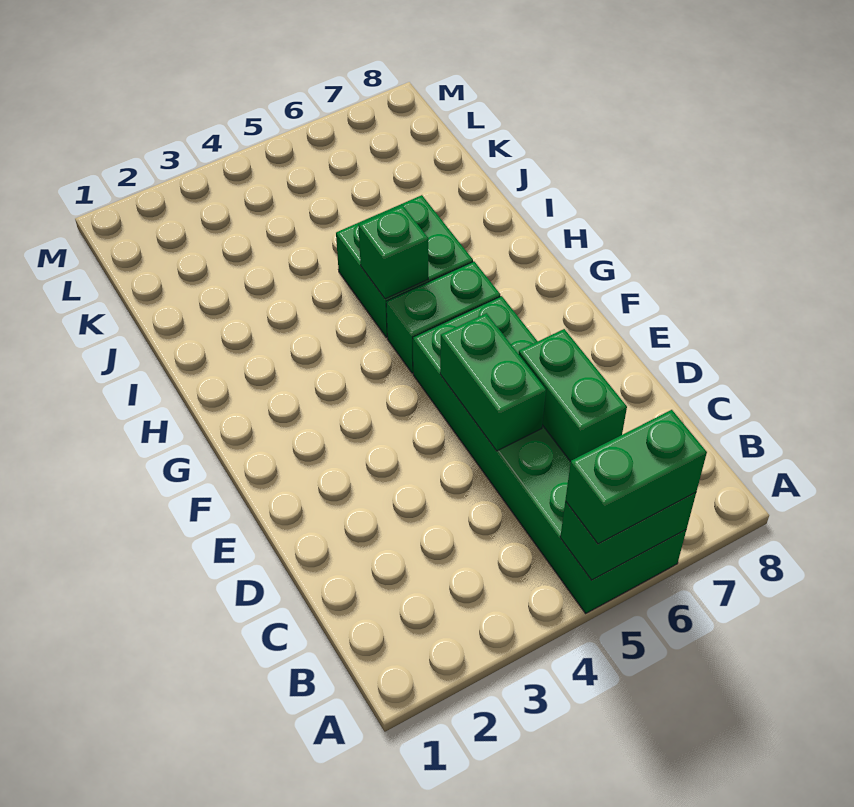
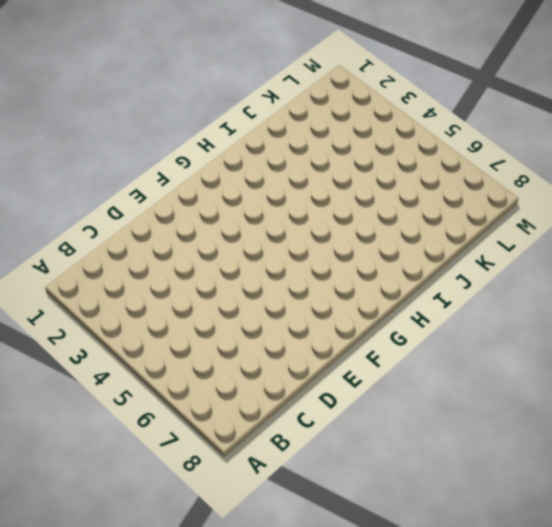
none -> green 2x6 brick [413,296,686,613]
none -> green 1x2 brick [386,262,500,373]

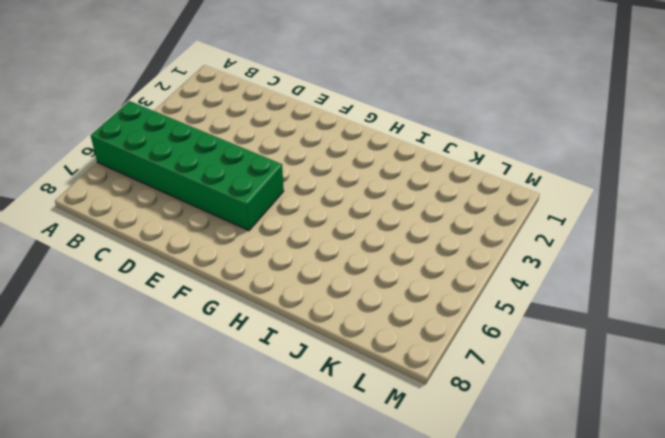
none -> green 1x2 brick [386,262,500,373]
none -> green 2x2 brick [336,195,473,338]

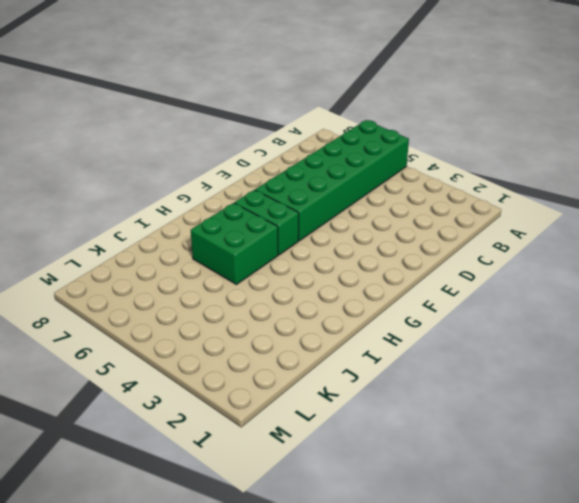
none -> green 1x2 brick [560,493,696,580]
none -> green 1x2 brick [519,329,627,462]

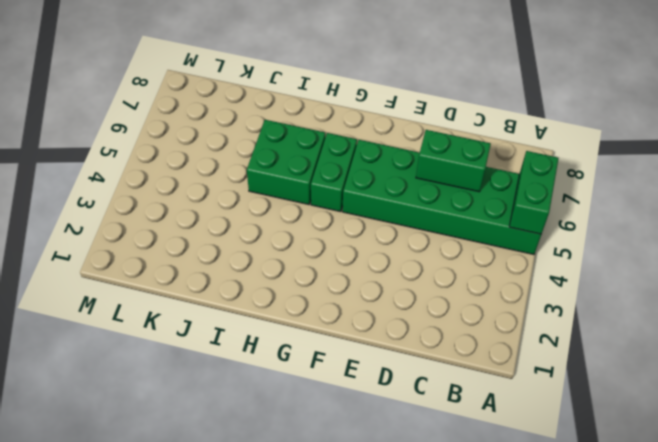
none -> green 1x2 brick [440,313,546,451]
none -> green 1x1 brick [358,205,428,299]

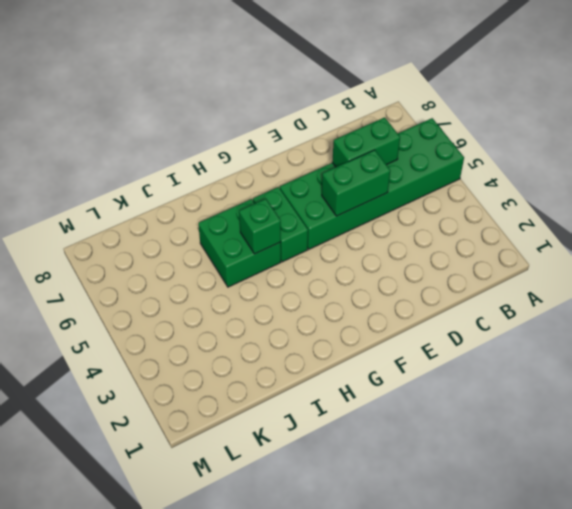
none -> green 1x2 brick [560,493,696,580]
none -> green 1x2 brick [565,410,707,544]

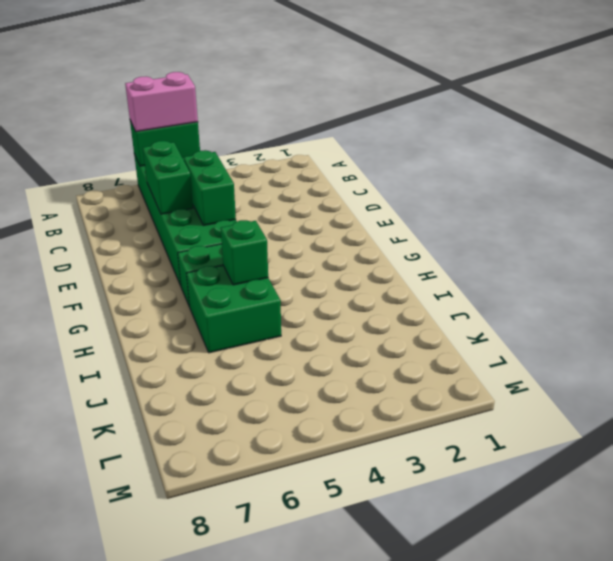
pink 1x2 brick [125,72,198,132] -> green 1x2 brick [565,410,707,544]

